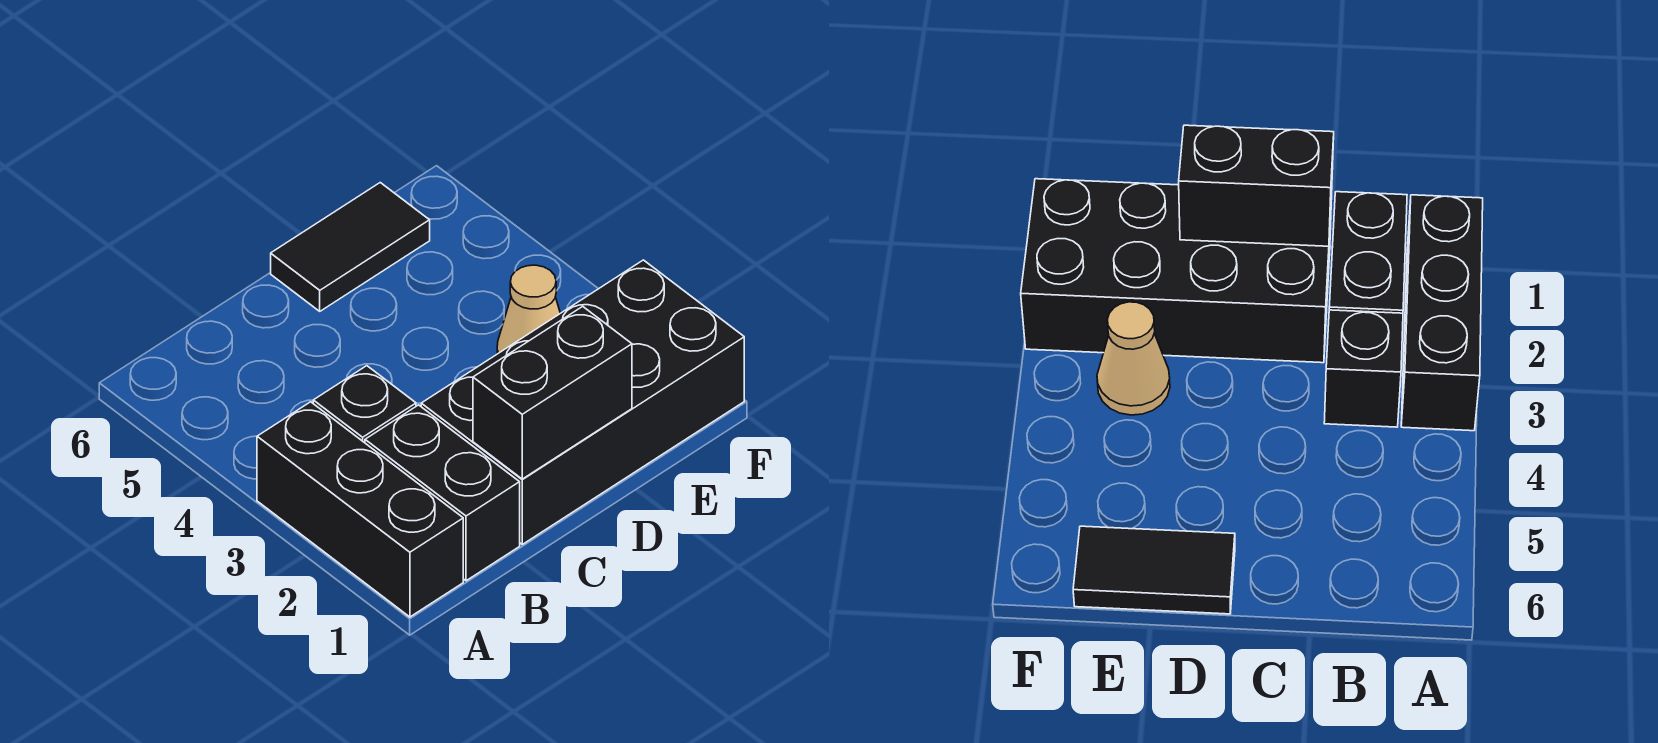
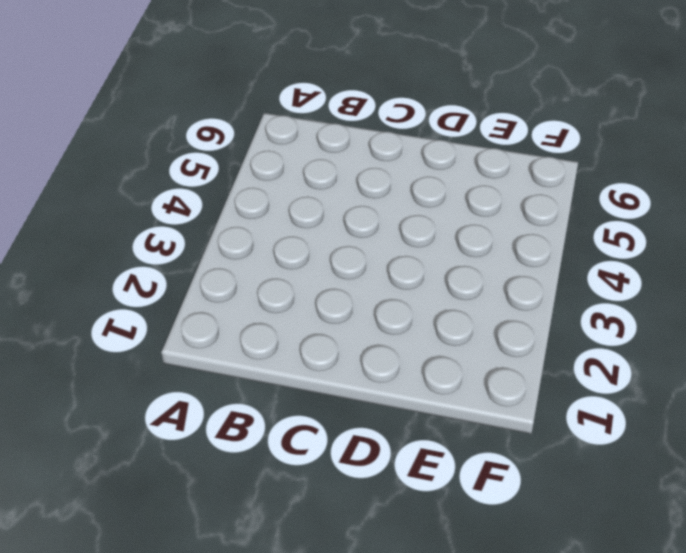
none -> black 1x3 brick [257,402,463,617]
none -> black 1x2 brick [365,405,520,581]

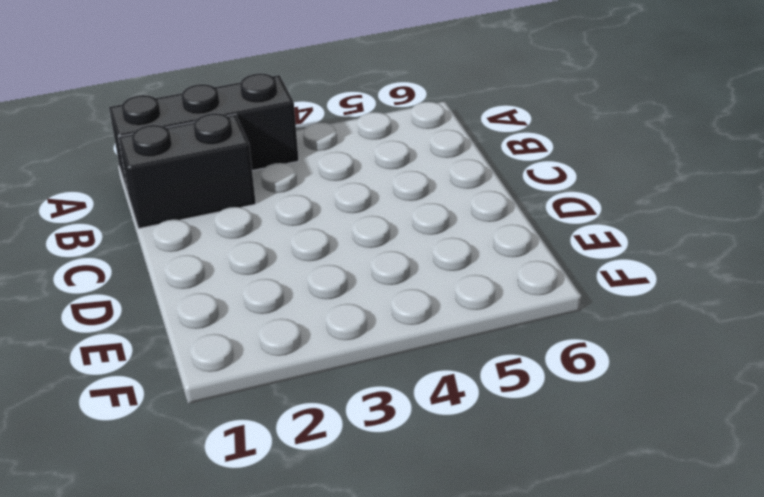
none -> black 1x1 brick [313,366,416,443]
none -> black 2x4 brick [421,260,744,544]

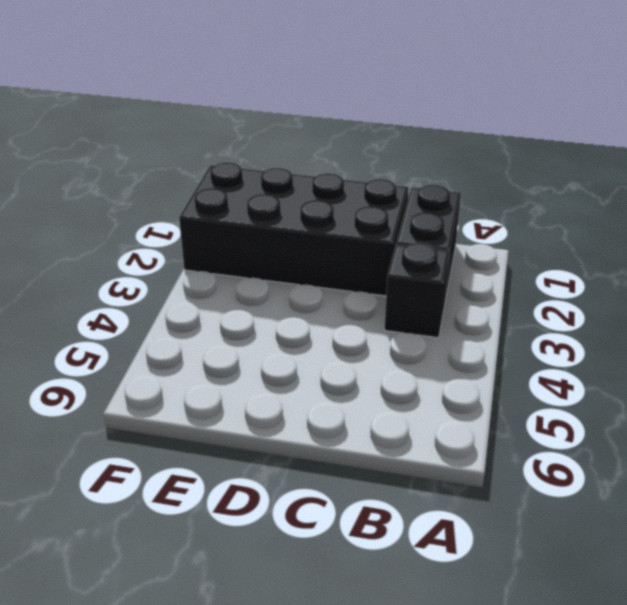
none -> black 1x3 brick [257,402,463,617]
none -> black 1x2 tile [271,183,430,311]

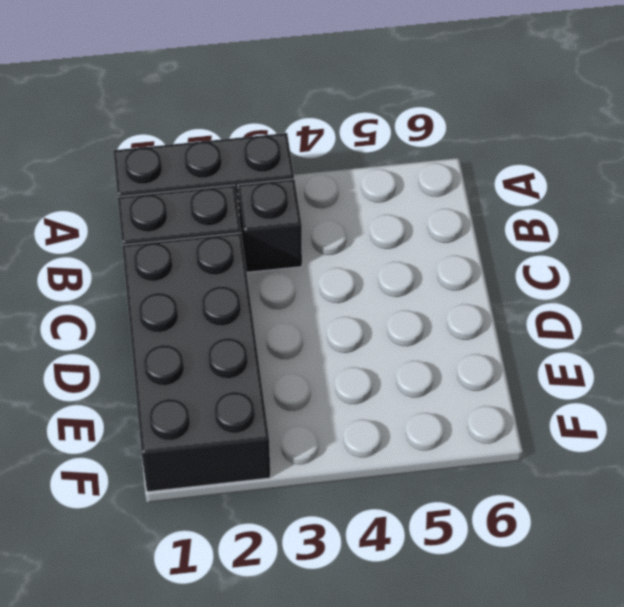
none -> black 1x2 tile [271,183,430,311]
none -> tan 1x1 cone [497,265,560,354]

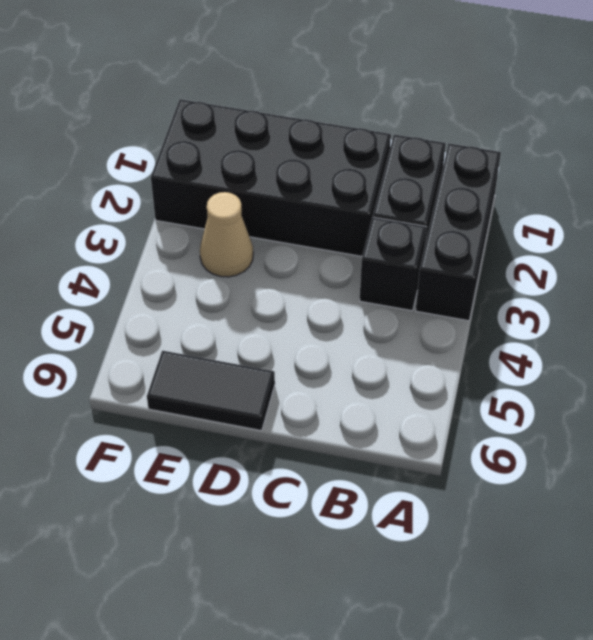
none -> black 1x2 brick [473,306,632,479]

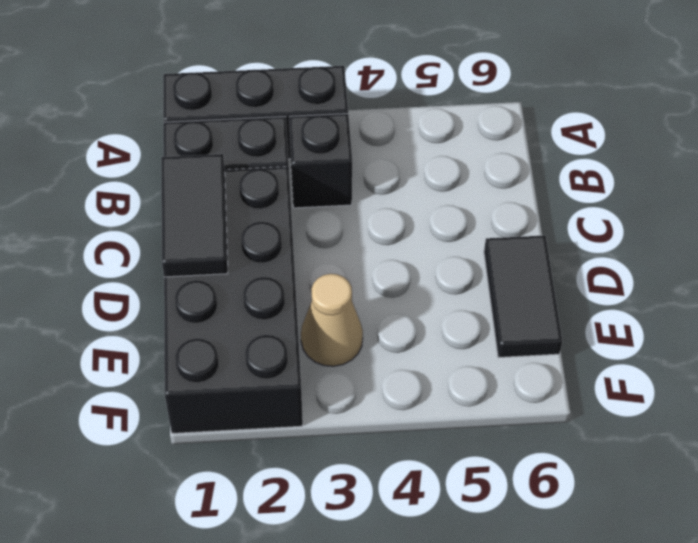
black 1x2 tile [161,154,228,277] -> black 1x2 brick [473,306,632,479]

